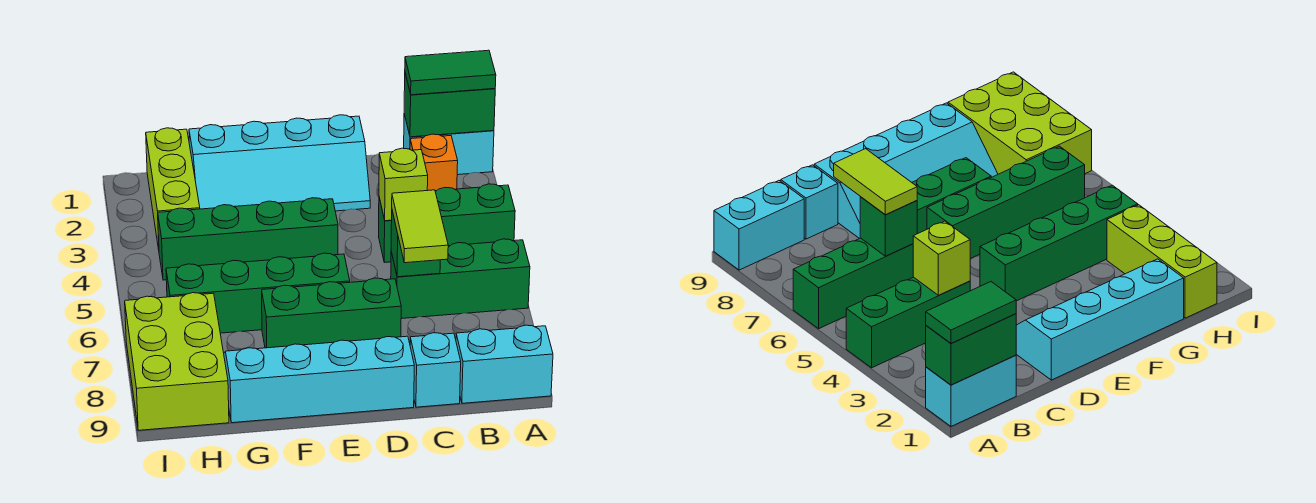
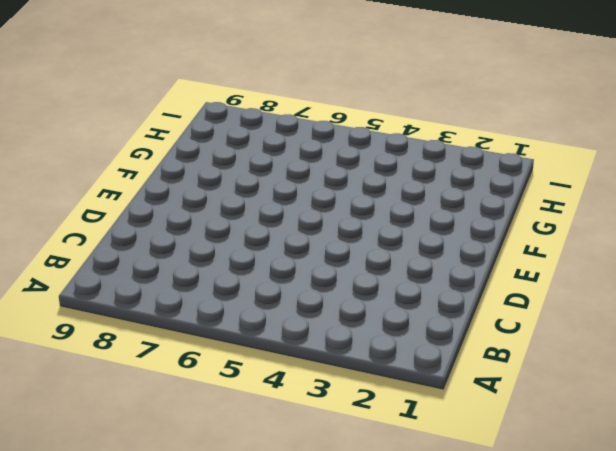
none -> cyan 1x2 brick [404,114,494,175]
none -> green 1x3 brick [379,184,515,263]
none -> green 1x3 brick [391,239,530,319]

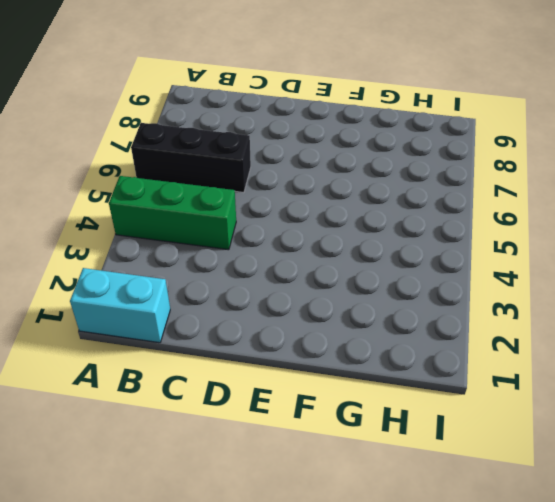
black 1x3 brick [131,123,251,193] -> green 1x3 brick [391,239,530,319]
none -> cyan 1x2 brick [456,325,553,403]
none -> orange 1x1 brick [410,134,458,191]
none -> cyan 1x1 brick [410,333,461,407]

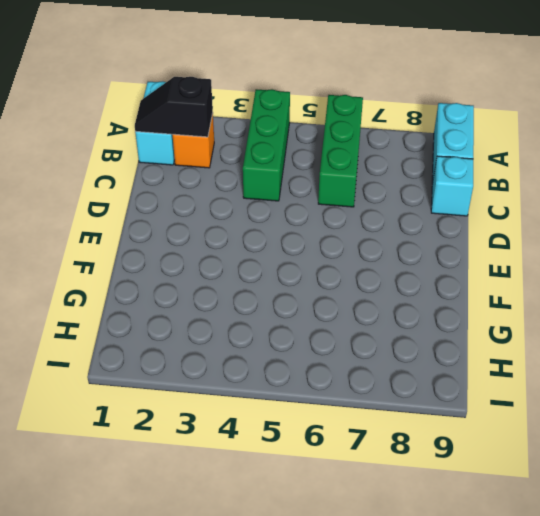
black 1x2 slope [135,77,213,137] -> green 1x2 brick [404,74,495,137]
none -> cyan 2x4 slope [189,115,370,211]
none -> green 1x3 brick [262,278,401,348]
none -> cyan 2x4 slope [224,336,414,423]

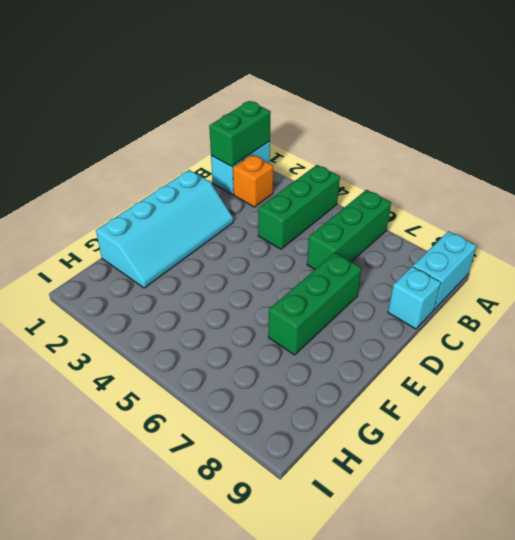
none -> cyan 2x4 slope [224,336,414,423]
none -> green 1x4 brick [158,198,338,280]
none -> green 1x4 brick [166,253,350,333]

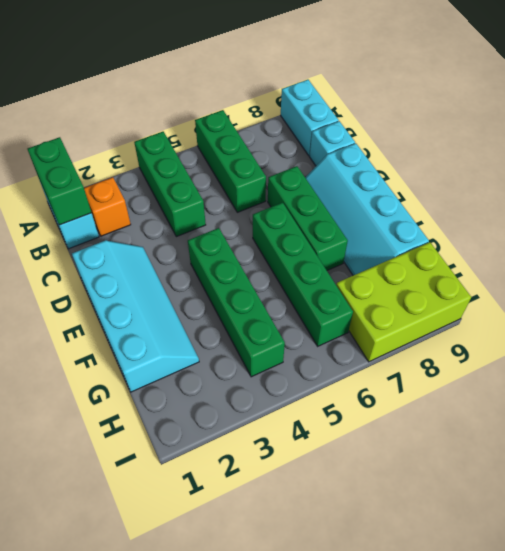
none -> lime 1x3 brick [146,128,200,249]
none -> lime 1x1 brick [379,148,428,221]
none -> green 1x1 brick [391,211,440,277]

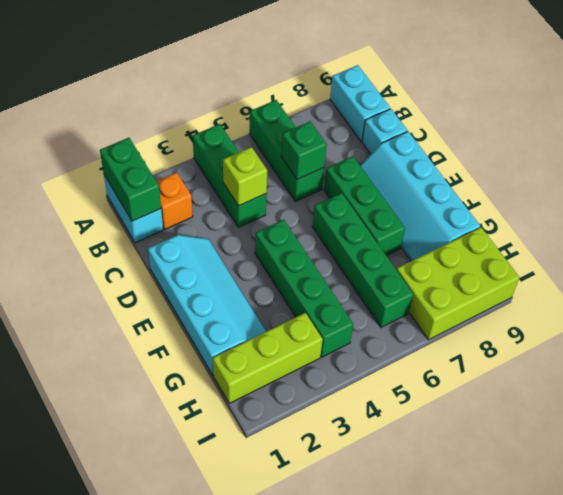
none -> green 1x2 tile [405,50,496,95]
none -> lime 1x2 tile [392,190,448,263]

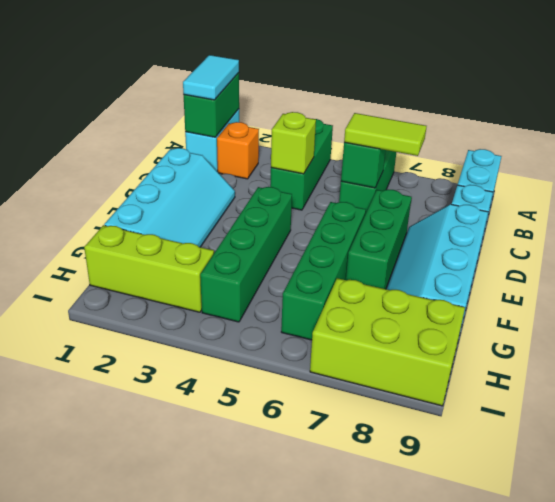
cyan 1x2 tile [183,55,239,100] -> green 1x2 tile [405,50,496,95]

